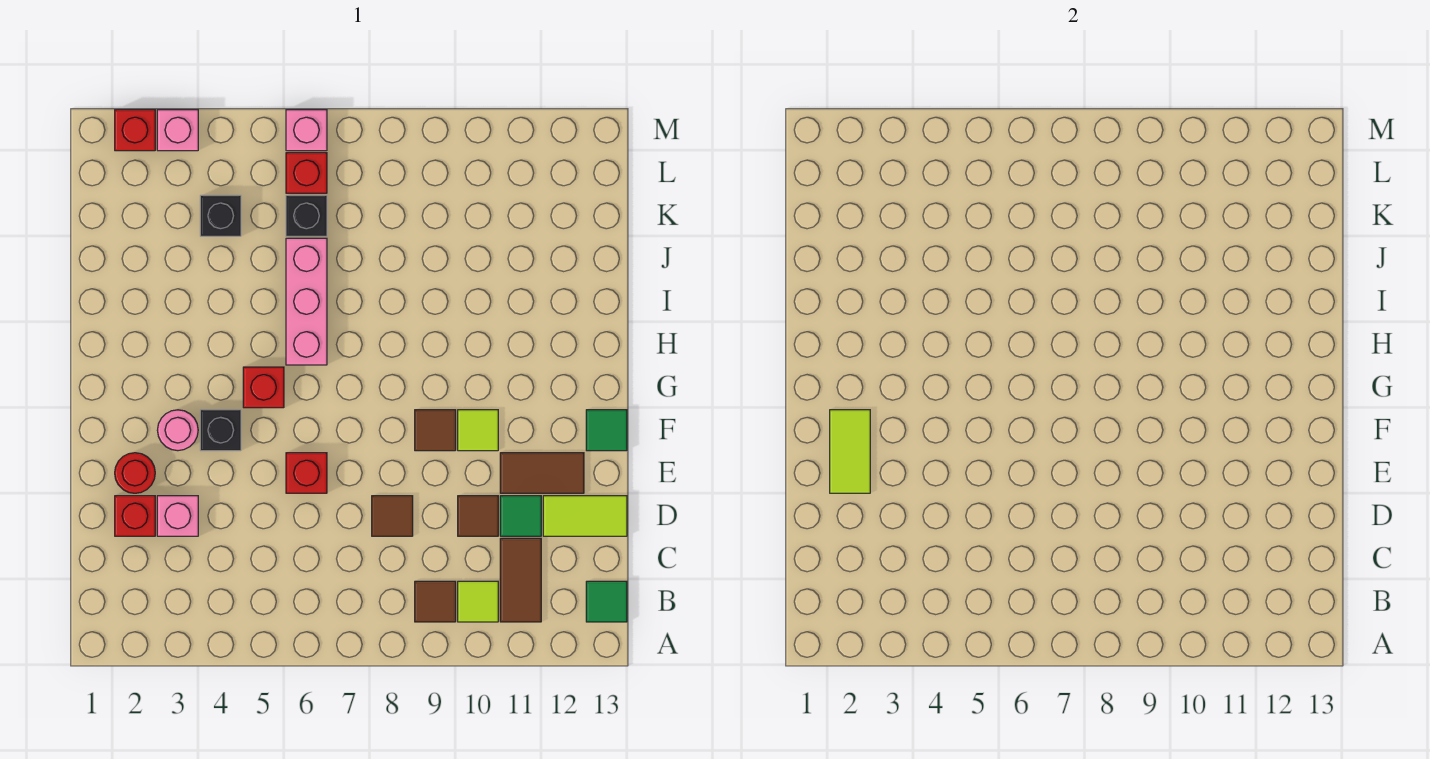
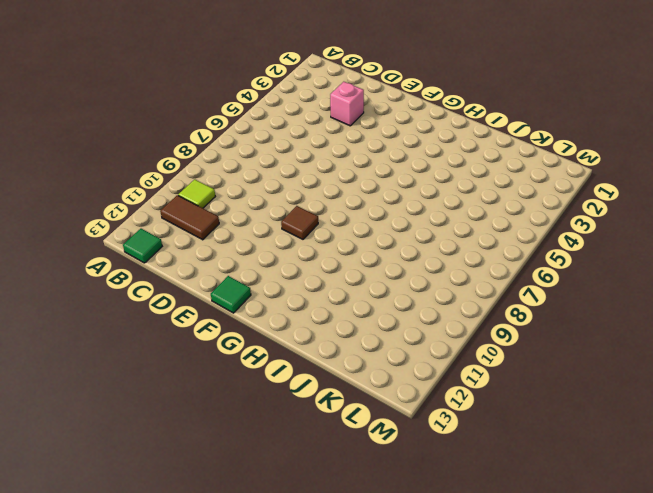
none -> brown 1x1 tile [415,581,456,622]
none -> red 1x1 brick [115,496,155,536]
none -> brown 1x1 tile [372,496,413,536]

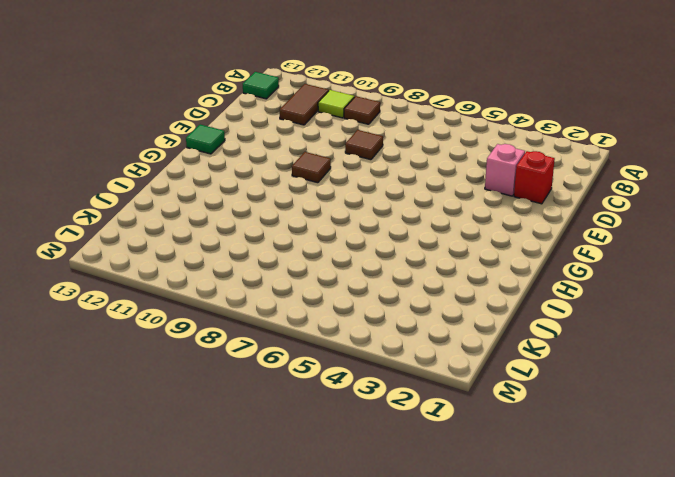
none -> brown 1x1 tile [458,496,498,536]
none -> green 1x1 tile [500,496,541,536]
none -> lime 1x2 tile [543,496,627,536]

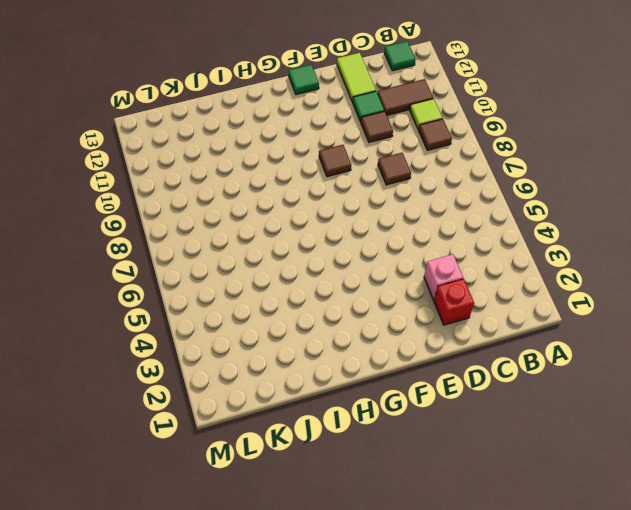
none -> red 1x1 round brick [115,453,155,493]
none -> red 1x1 brick [286,453,327,493]
none -> brown 1x2 tile [500,453,584,493]

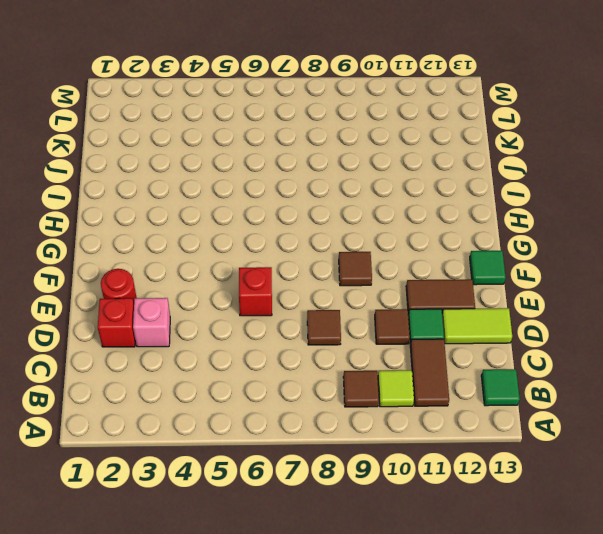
none -> pink 1x1 round brick [157,410,198,451]
none -> black 1x1 brick [200,410,241,451]
none -> lime 1x1 tile [458,410,498,451]

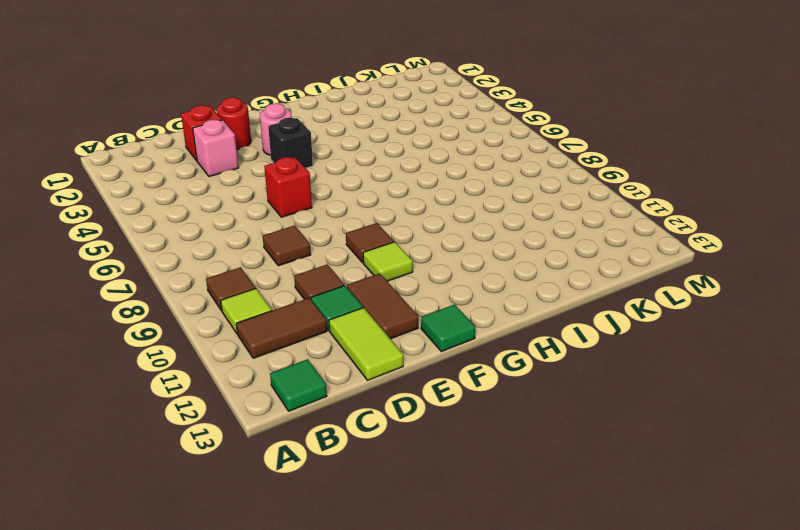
none -> red 1x1 brick [243,367,284,408]
none -> pink 1x3 brick [286,238,327,365]
none -> black 1x1 brick [200,195,241,236]

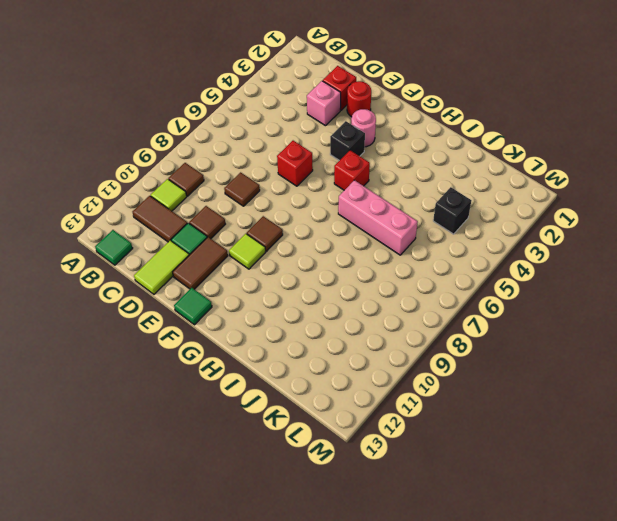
none -> black 1x1 brick [286,195,327,236]
none -> red 1x1 brick [286,153,327,193]
none -> red 1x1 brick [115,110,155,151]

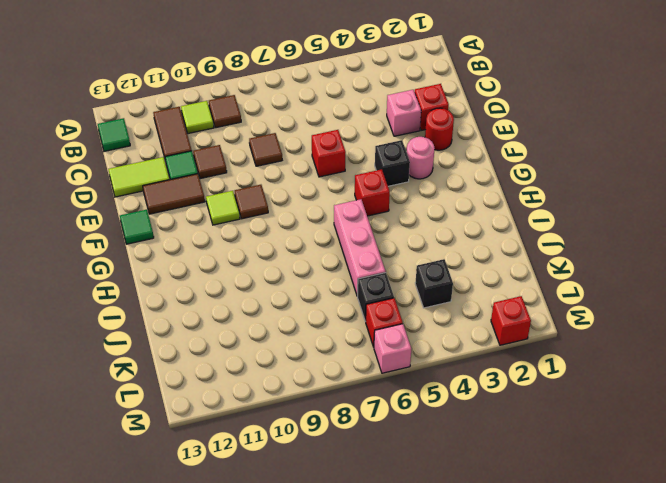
none -> pink 1x1 brick [157,110,198,151]
none -> lime 1x2 tile [830,410,870,493]

